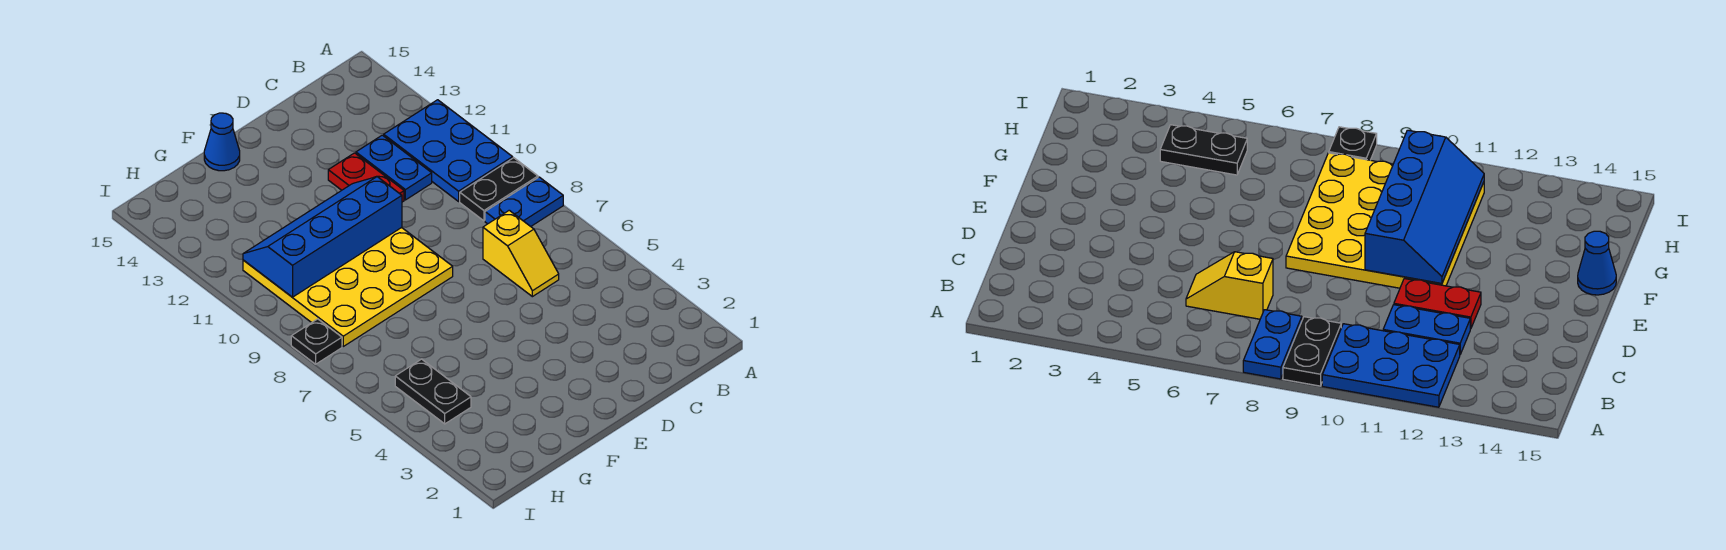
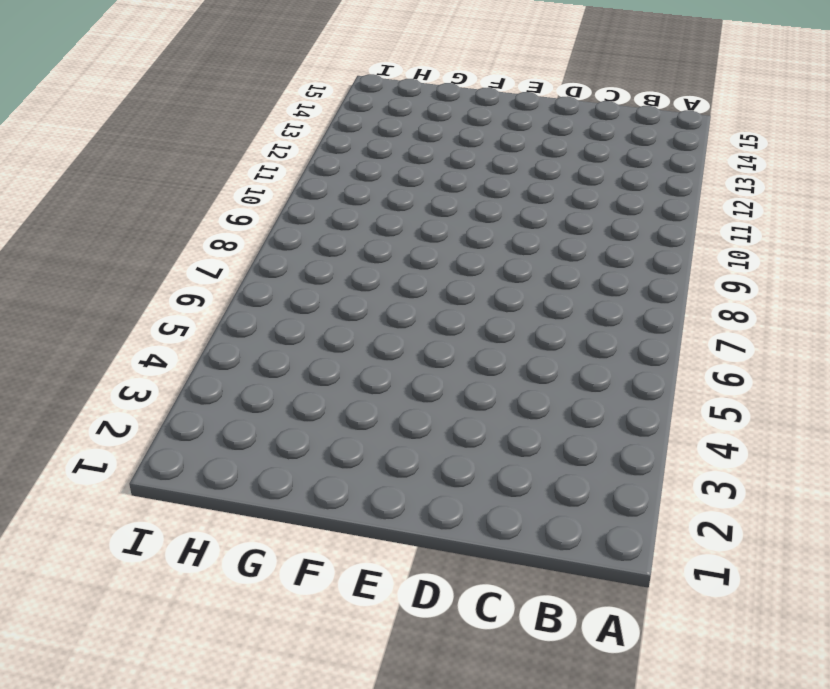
none -> blue 1x2 plate [485,177,563,226]
none -> black 1x2 plate [460,158,538,221]

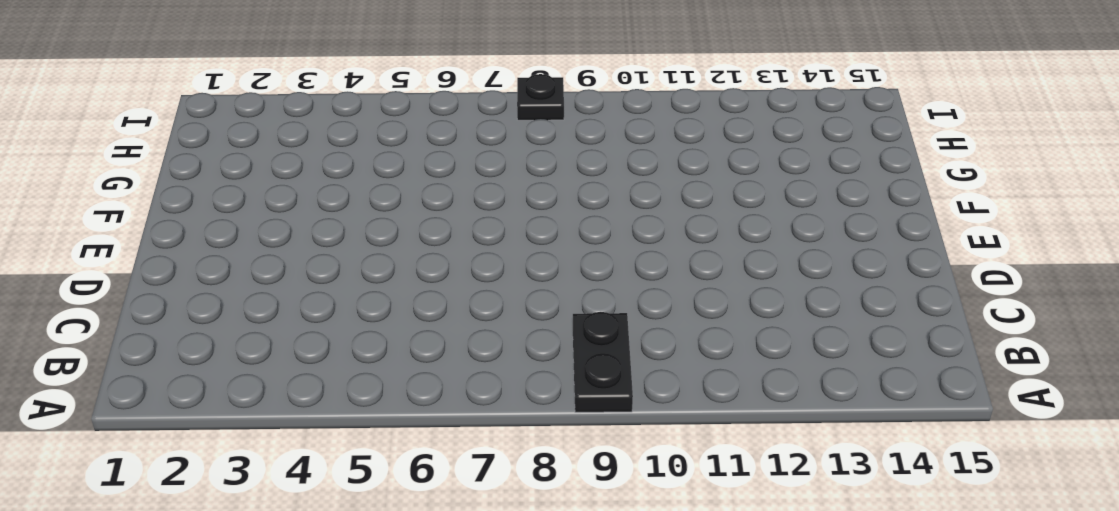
none -> blue 1x2 plate [485,177,563,226]
none -> blue 2x3 plate [384,100,513,201]

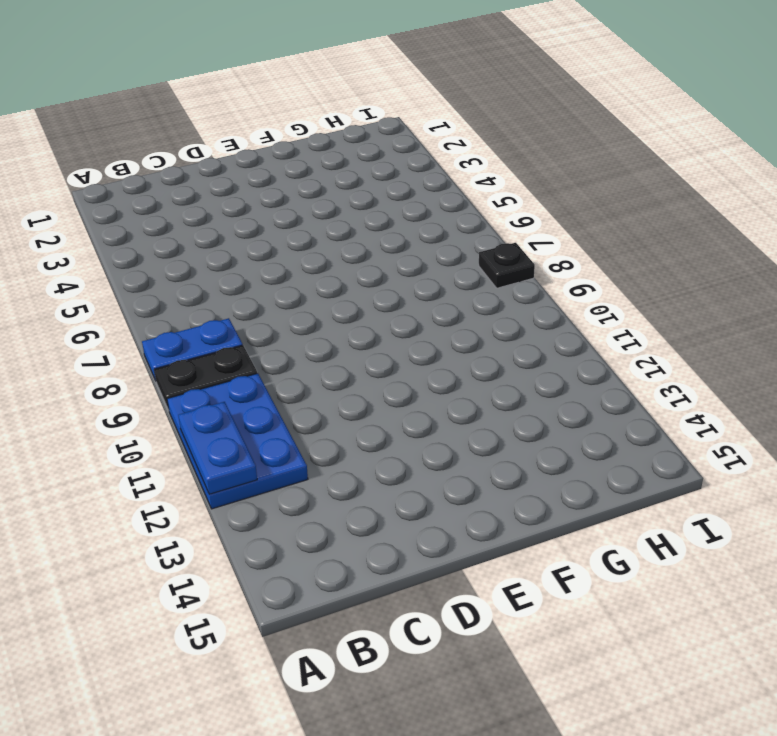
blue 1x2 plate [178,402,257,494] -> blue 1x2 plate moved to [356,135,432,200]
none -> yellow 1x2 slope [483,210,559,297]
none -> red 1x2 plate [328,153,404,202]

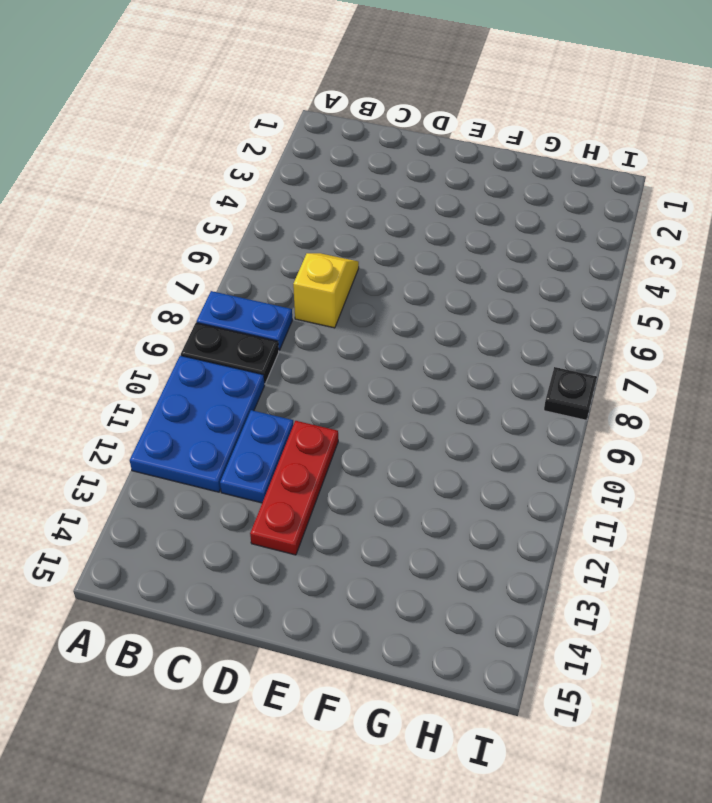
red 1x3 plate [250,421,338,555] -> red 1x2 plate [328,153,404,202]
none -> yellow 4x4 plate [243,228,453,346]
none -> blue 1x1 cone [204,113,240,171]

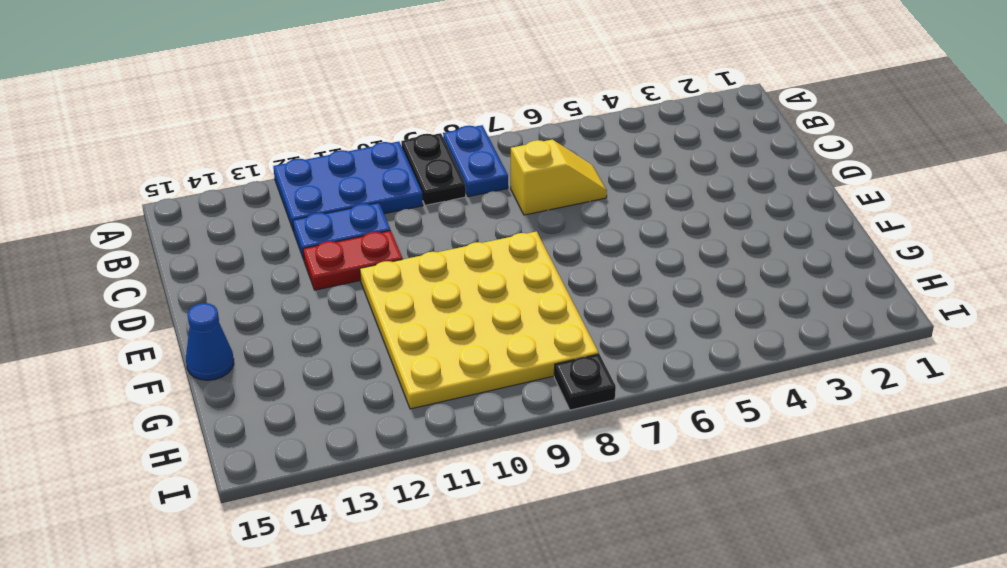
none -> black 1x2 plate [395,359,471,424]
none -> blue 2x4 slope [243,177,402,297]

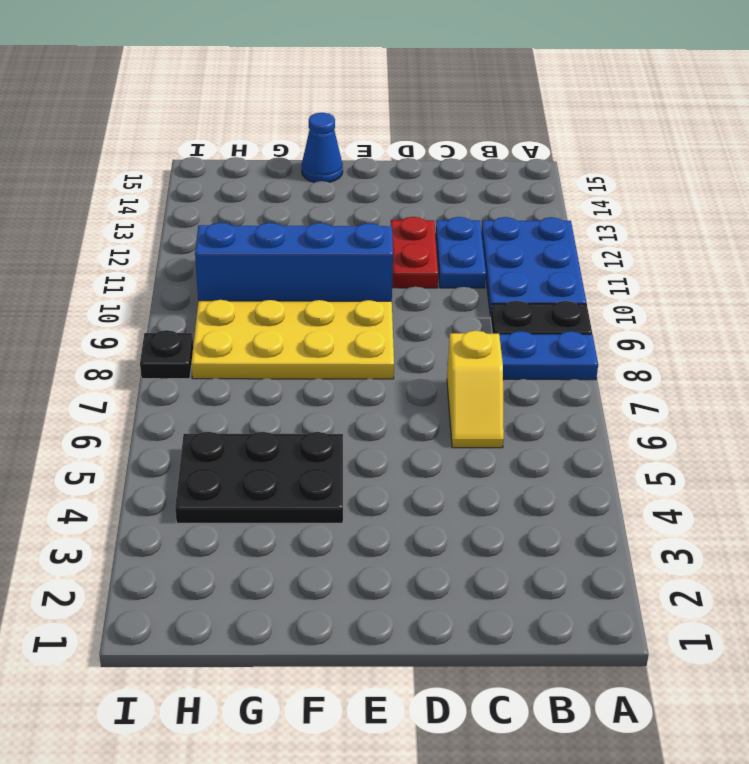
black 2x3 plate [175,432,343,523] -> black 1x2 plate [395,359,471,424]

